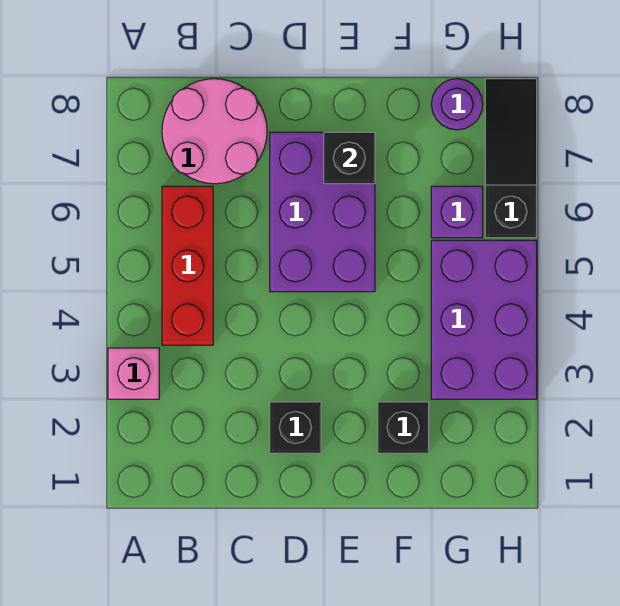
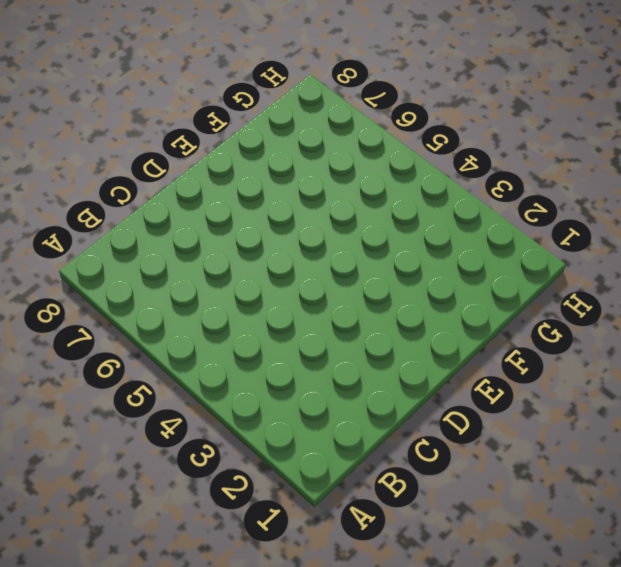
none -> pink 1x1 brick [108,348,159,399]
none -> red 1x3 brick [162,186,213,345]

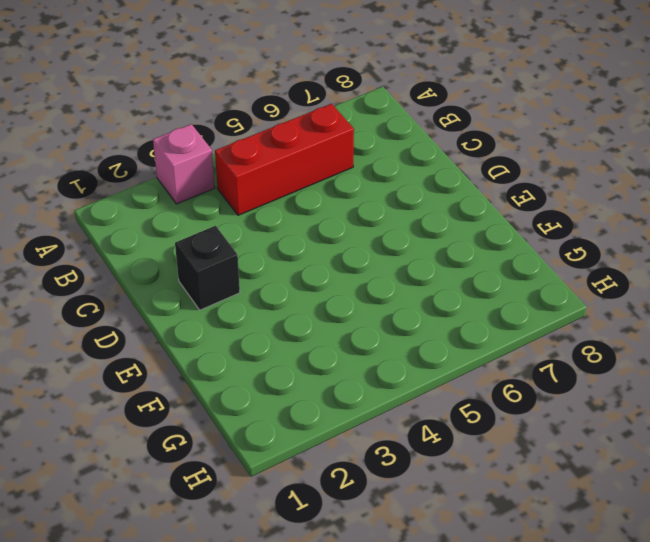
none -> pink 2x2 round brick [162,79,267,184]
none -> purple 2x3 brick [270,132,375,292]

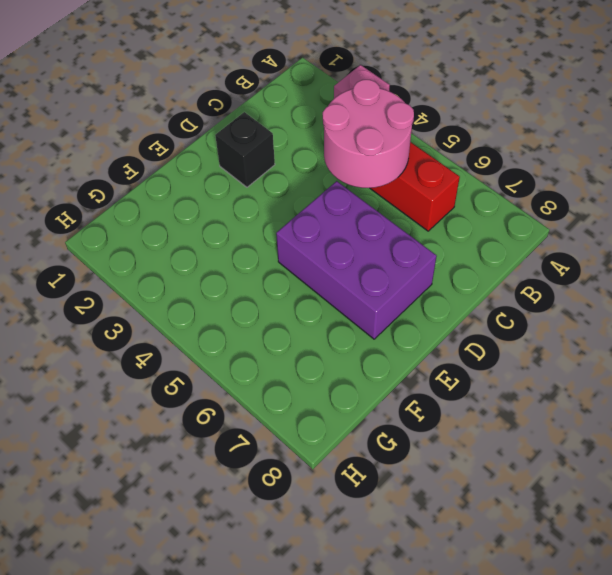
pink 2x2 round brick [323,80,414,188] -> pink 2x2 round brick moved to [162,79,267,184]
none -> black 1x1 brick [378,402,429,453]
none -> purple 2x3 brick [431,240,537,399]

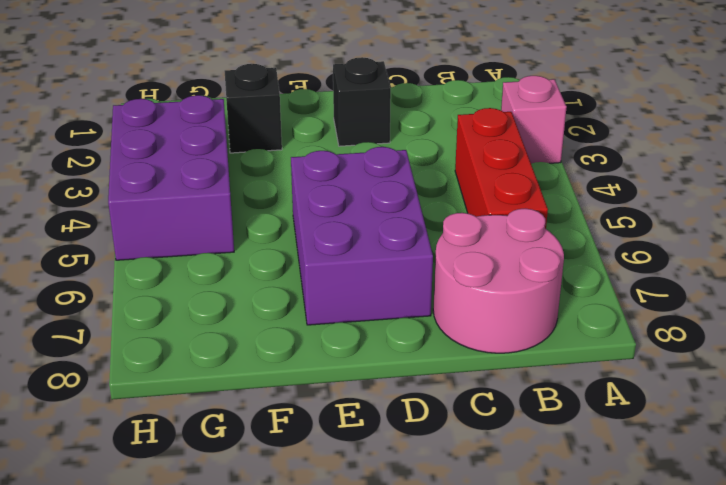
none -> purple 1x1 brick [431,186,483,238]
none -> purple 1x1 round brick [431,79,483,130]

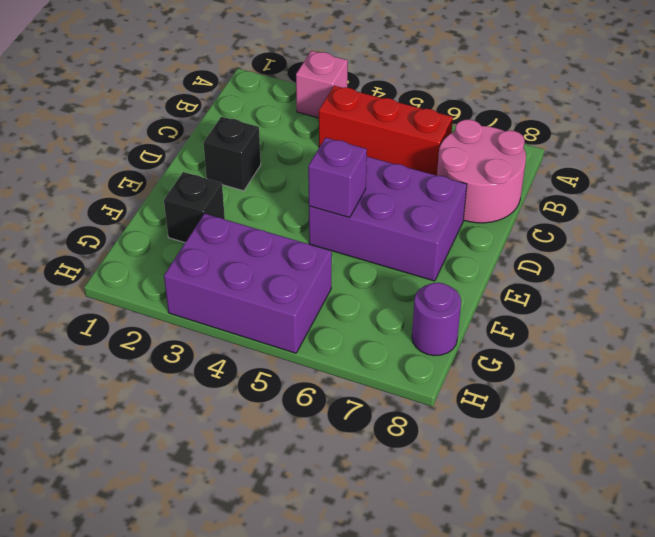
purple 1x1 brick [308,138,367,217] -> purple 1x1 brick moved to [431,186,483,238]
none -> black 1x3 slope [485,79,537,238]
none -> black 1x1 brick [324,132,375,184]

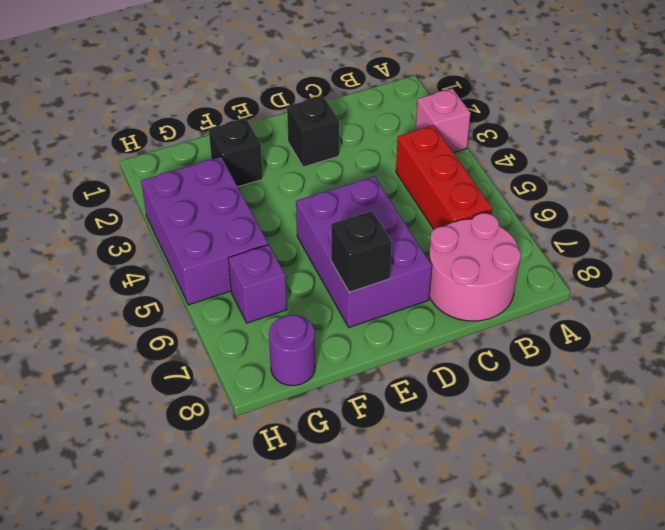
none -> black 1x3 slope [485,79,537,238]

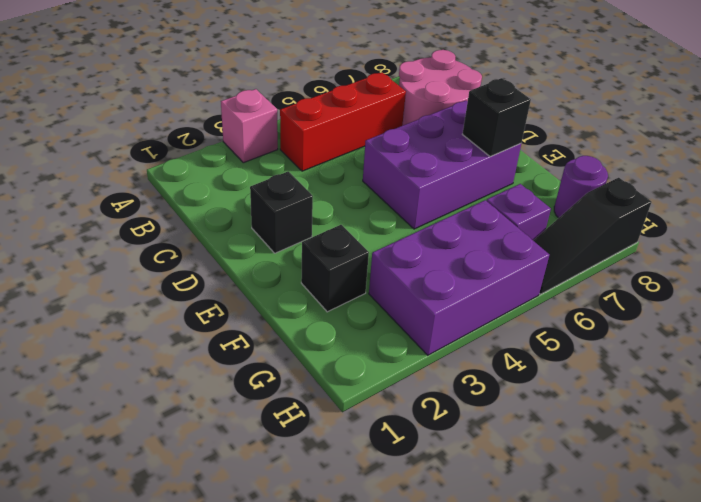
black 1x3 slope [533,178,651,294] -> black 1x3 slope turned to [485,79,537,238]

